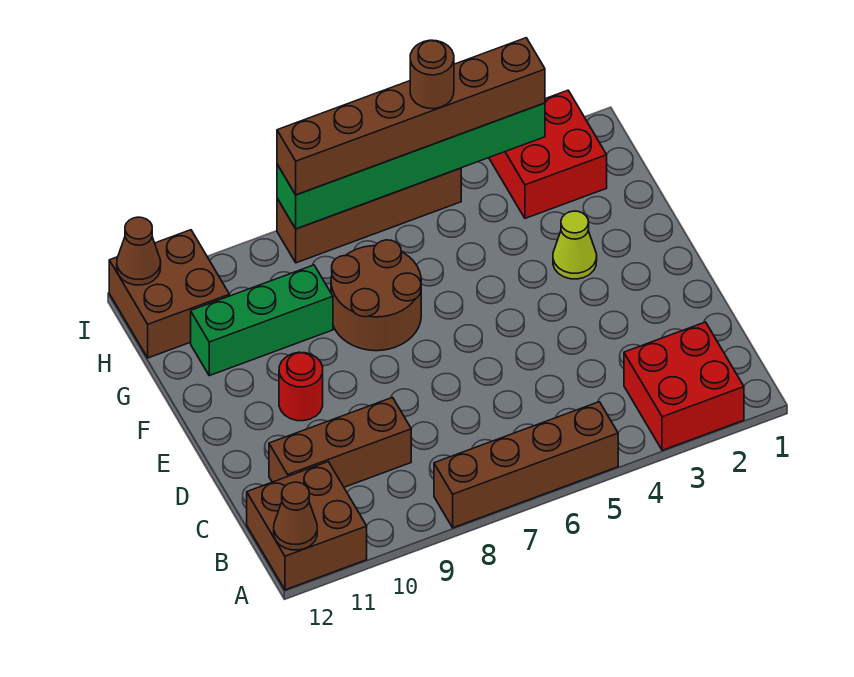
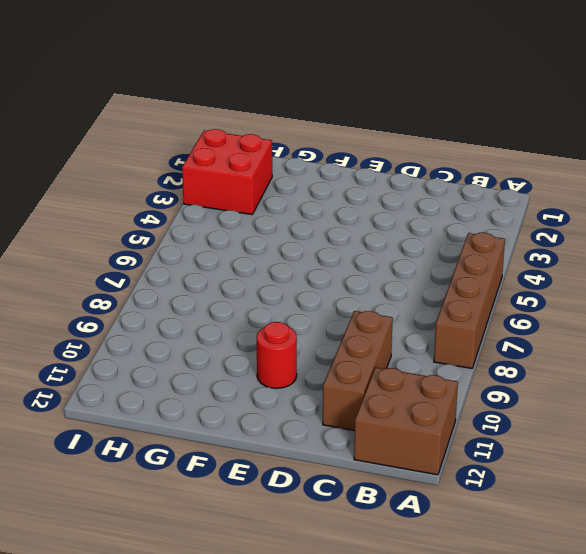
none -> red 2x2 brick [624,322,744,450]
none -> lime 1x1 cone [553,211,597,279]
none -> brown 2x2 round brick [331,240,421,351]

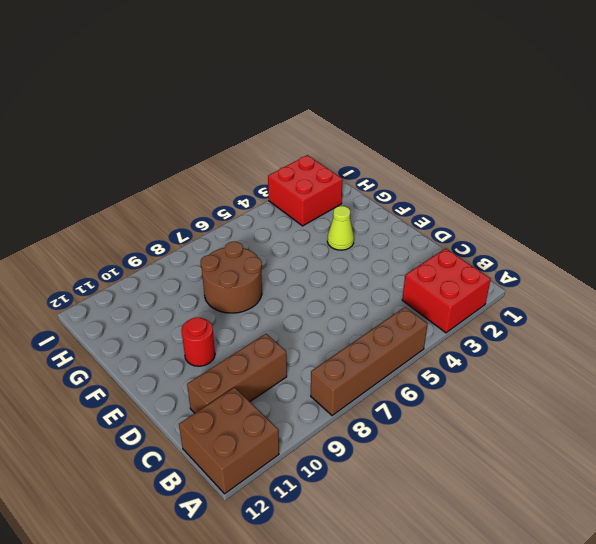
none -> green 1x3 brick [191,265,333,376]
none -> brown 2x2 brick [109,230,229,358]
none -> brown 1x4 brick [277,168,461,263]

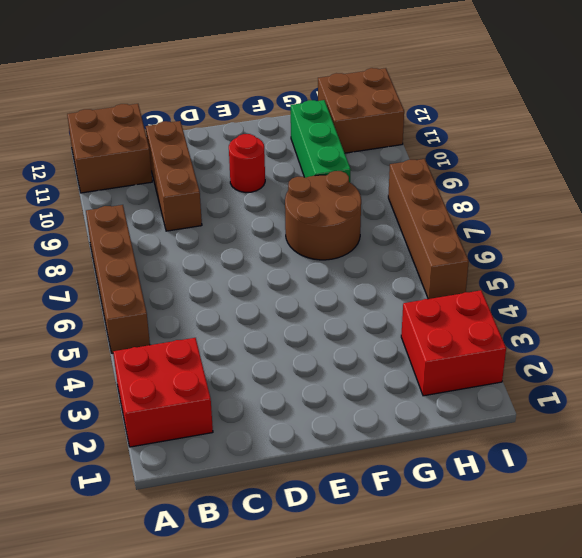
none -> lime 1x1 cone [553,211,597,279]
none -> brown 1x1 cone [274,482,317,550]
none -> green 1x6 brick [277,103,545,229]

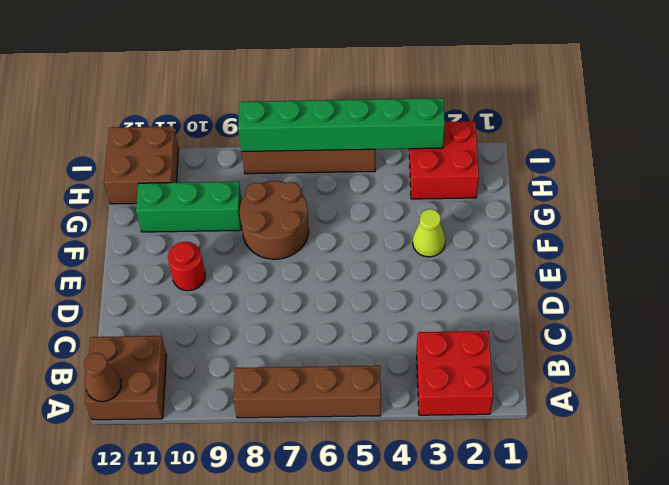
none -> brown 1x3 brick [269,398,411,487]
none -> brown 1x1 cone [117,217,161,285]
none -> brown 1x6 brick [277,38,545,195]

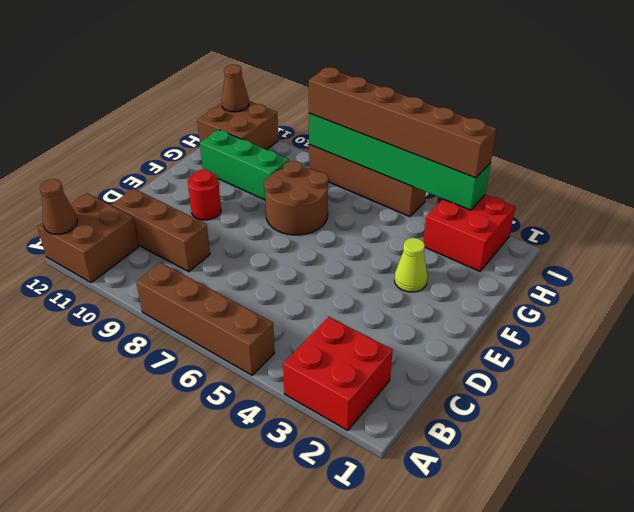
none -> brown 1x1 round brick [410,40,454,109]

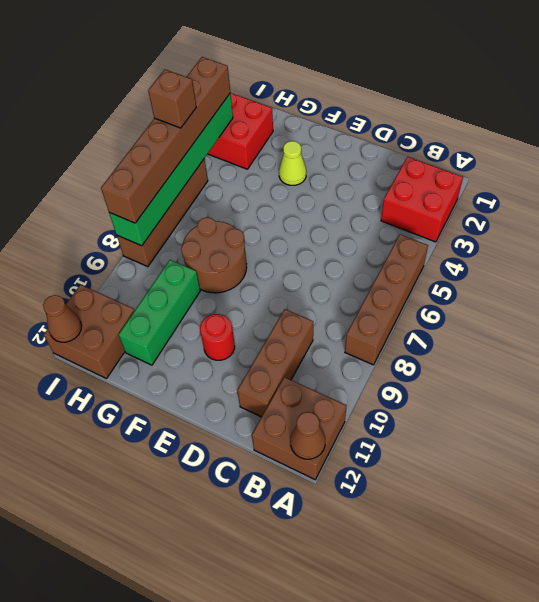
brown 1x1 brick [148,69,196,128] -> brown 1x1 round brick [410,40,454,109]

